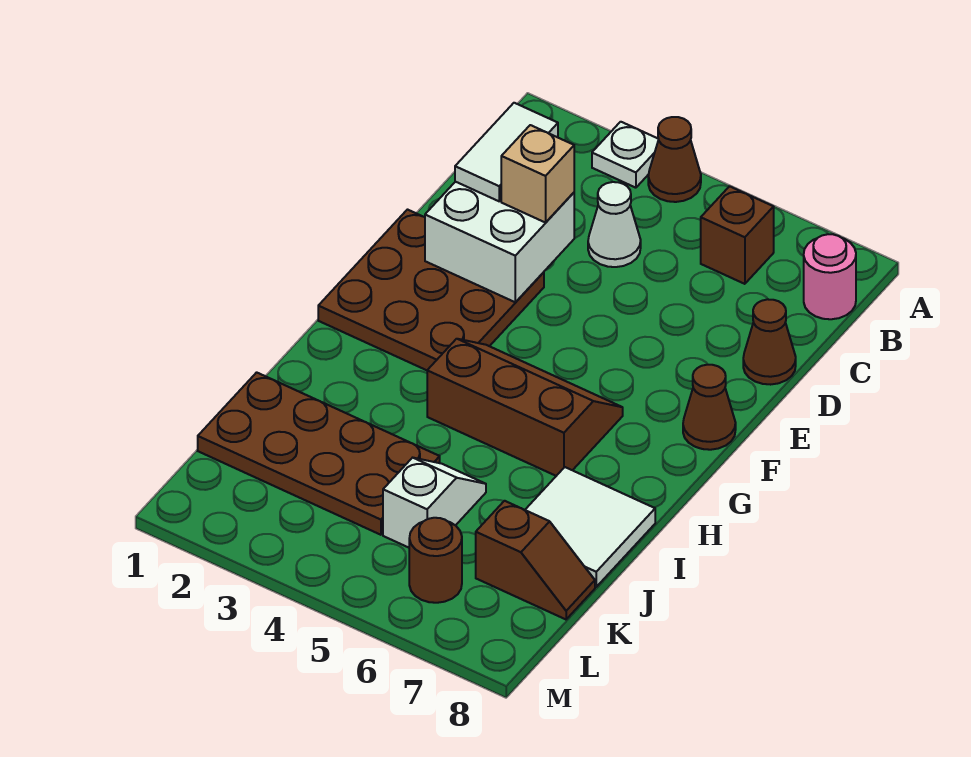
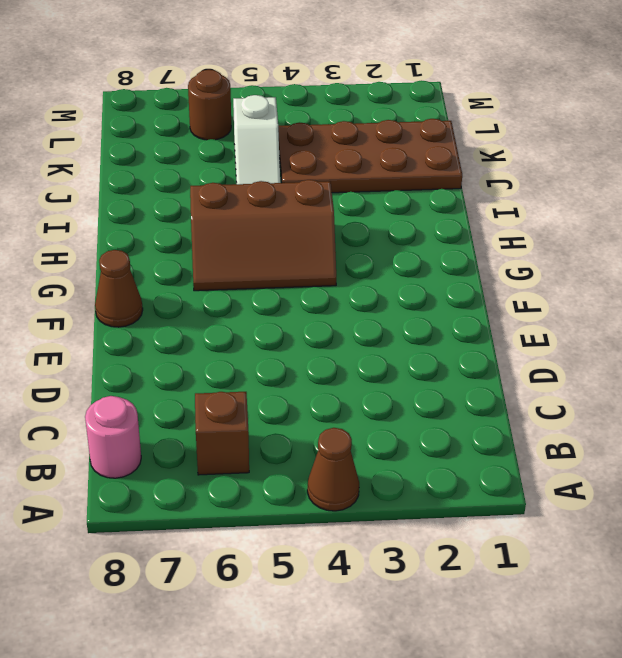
none -> white 1x1 plate [592,122,659,188]
none -> white 1x1 cone [588,182,641,267]
none -> brown 1x1 cone [743,299,796,385]

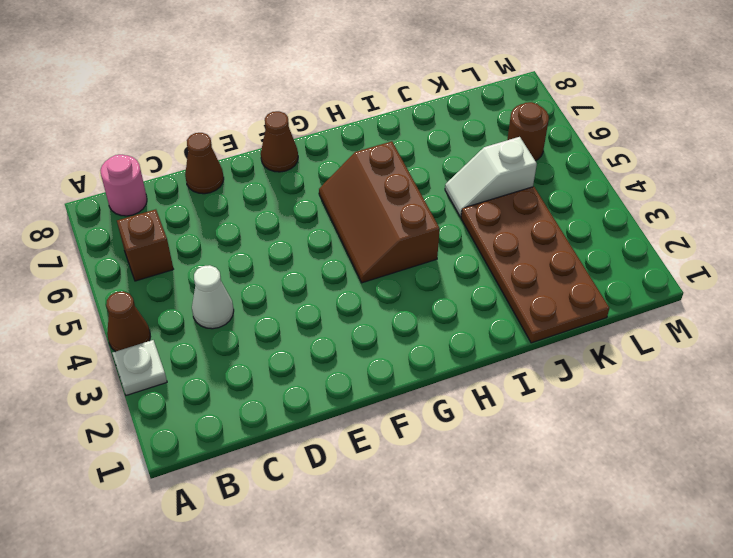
none -> brown 3x3 plate [318,210,544,370]
none -> white 2x2 tile [525,467,655,587]
none -> brown 1x2 slope [476,501,595,619]

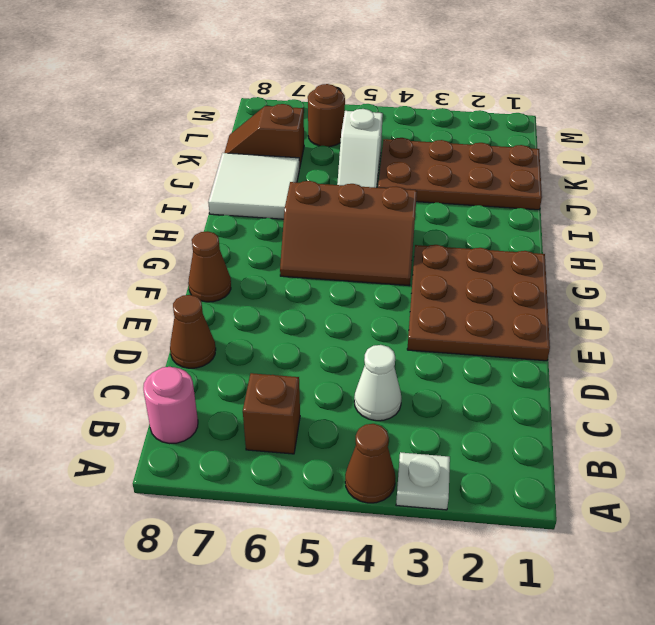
none -> white 2x2 brick [425,182,574,302]
none -> white 1x2 tile [455,103,558,201]
none -> tan 1x1 brick [501,125,574,223]

